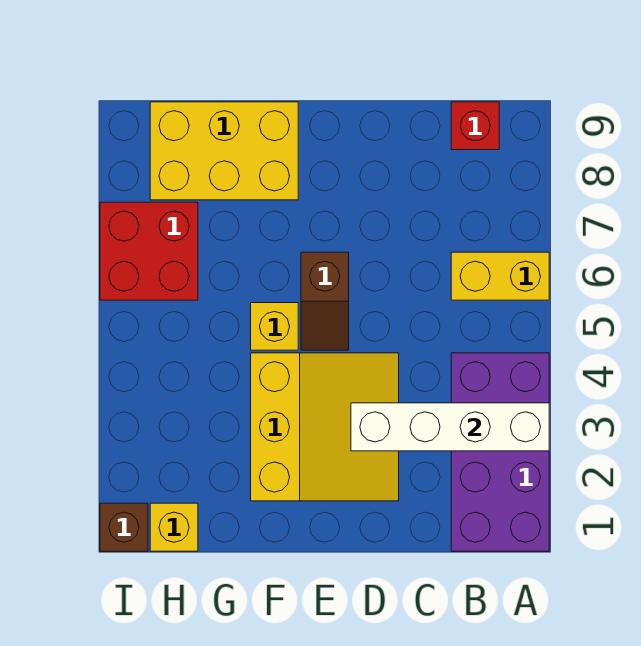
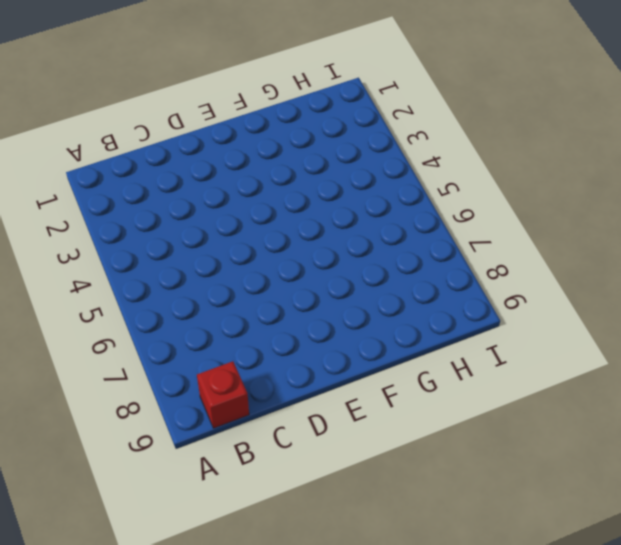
none -> purple 2x4 brick [451,353,549,551]
none -> yellow 1x2 brick [451,252,549,300]

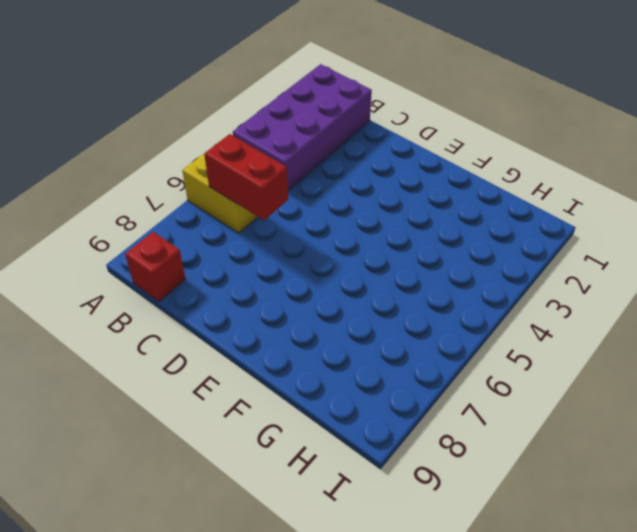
red 1x2 brick [204,134,288,220] -> none
none -> yellow 3x3 slope [251,353,399,501]
none -> brown 1x2 slope [301,252,349,350]

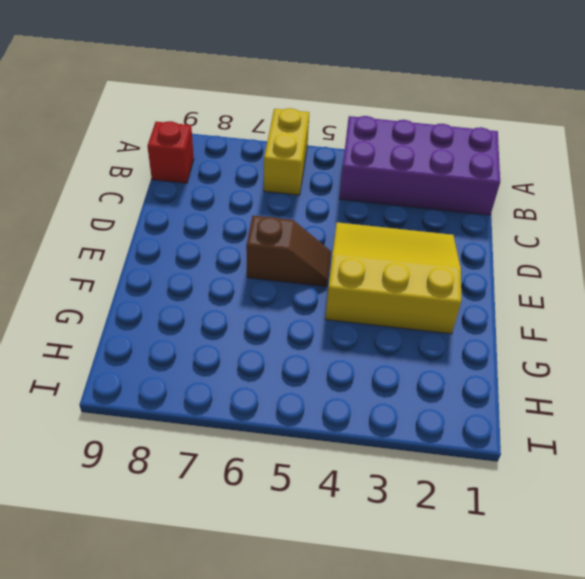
none -> yellow 1x1 brick [251,303,298,350]
none -> yellow 2x3 brick [150,102,298,200]

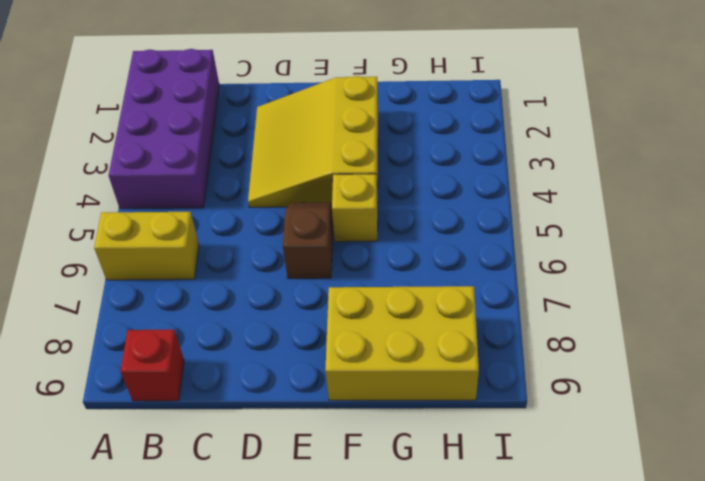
none -> yellow 1x1 brick [150,503,198,551]
none -> red 2x2 brick [100,202,198,300]

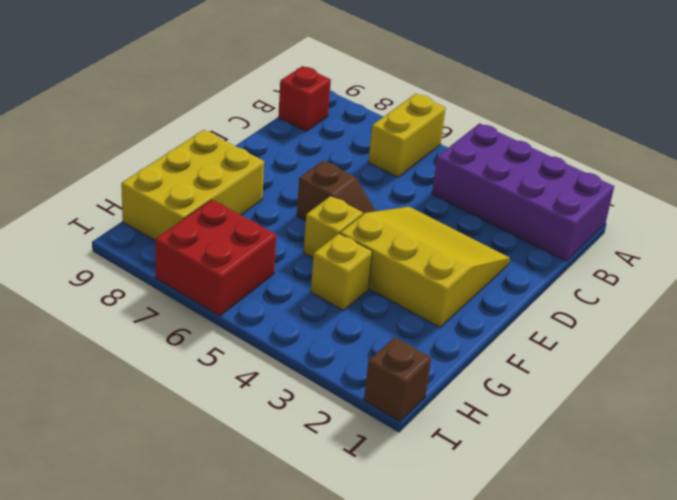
yellow 1x1 brick [311,234,372,310] -> yellow 1x1 brick moved to [150,503,198,551]
none -> white 1x4 brick [351,403,549,451]

